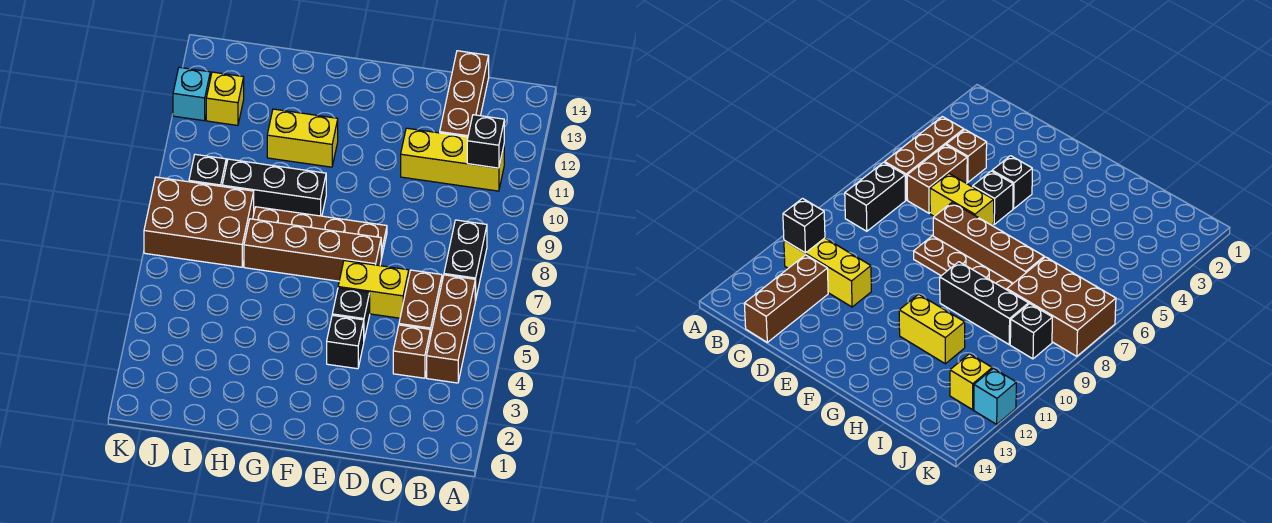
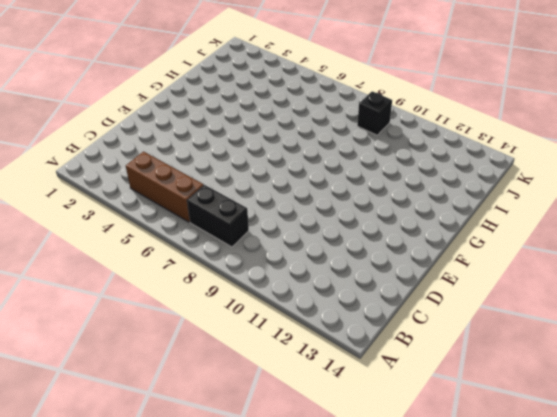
none -> yellow 1x3 brick [401,128,504,191]
none -> brown 1x1 brick [393,325,430,378]
none -> brown 1x2 brick [399,270,442,337]

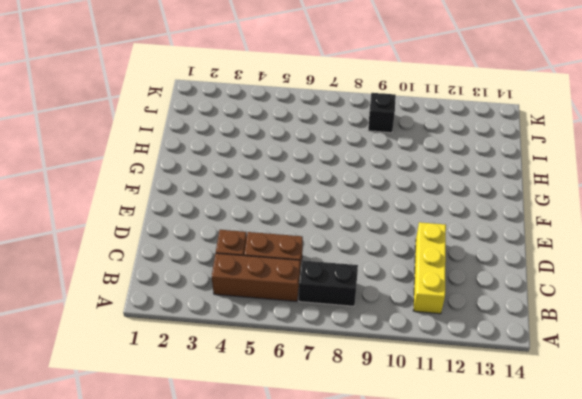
none -> brown 1x3 brick [440,51,489,137]
none -> yellow 1x2 brick [338,261,409,318]
none -> black 1x1 brick [327,315,364,369]

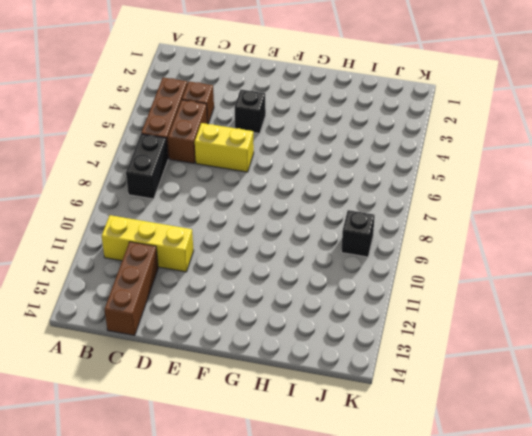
none -> black 1x1 brick [332,288,370,339]
none -> brown 1x4 brick [244,219,381,281]
none -> brown 1x4 plate [253,207,387,259]

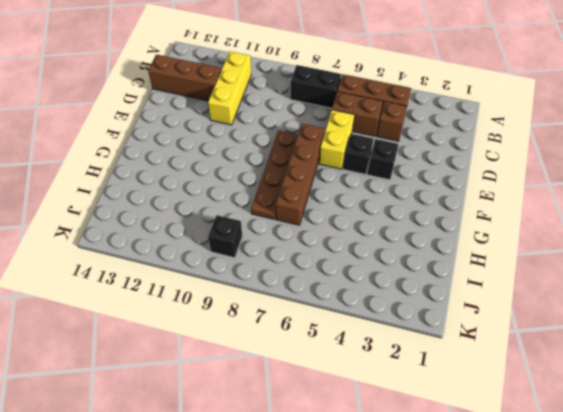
none -> black 1x3 brick [222,159,326,216]
none -> yellow 1x2 brick [267,109,338,167]
none -> brown 2x3 brick [144,177,254,267]

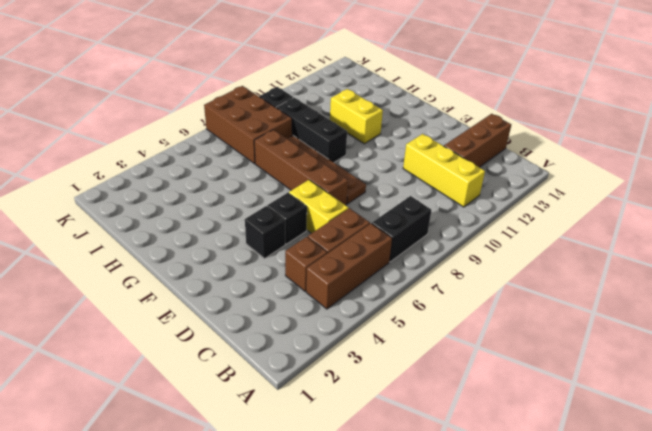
none -> yellow 1x1 brick [206,72,244,125]
none -> cyan 1x1 brick [173,67,210,121]
none -> black 1x1 brick [467,115,504,168]

